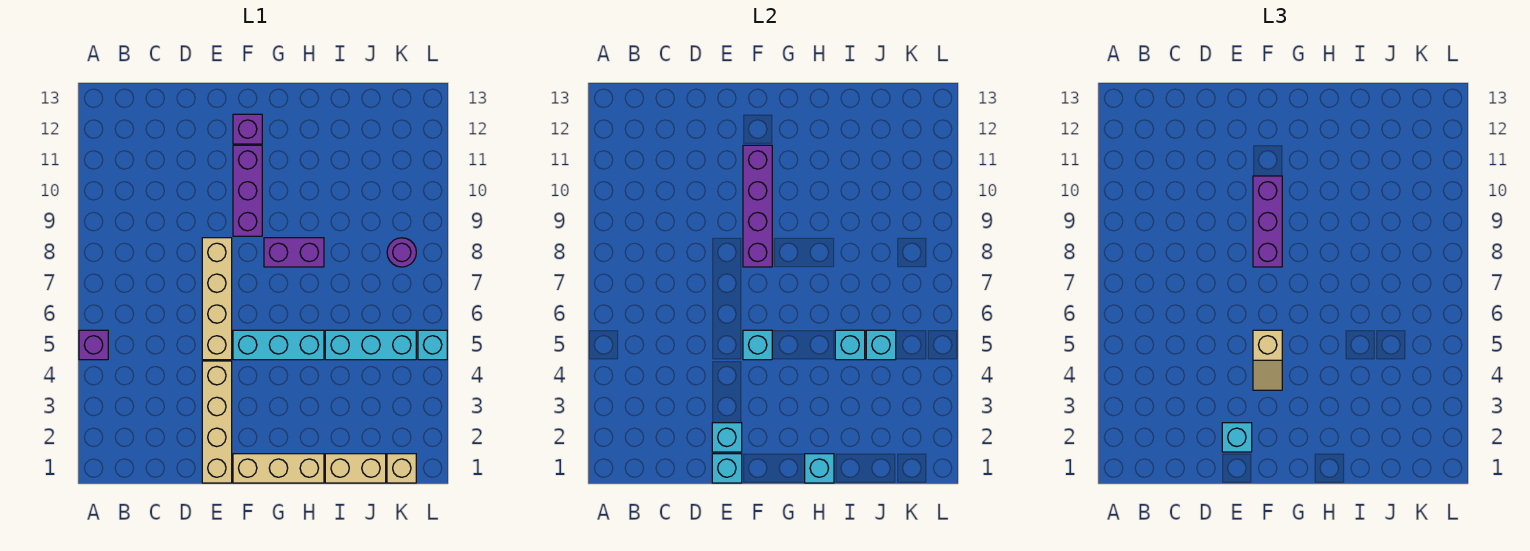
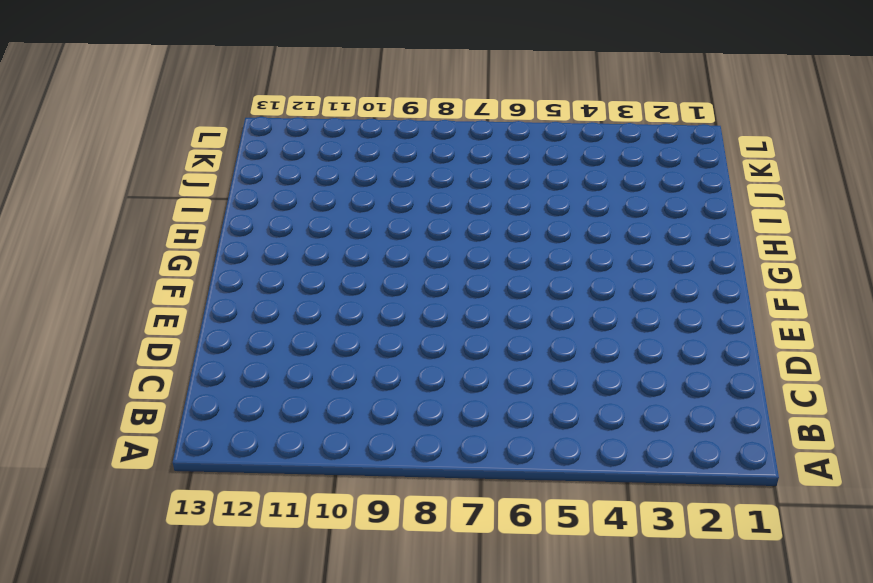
none -> purple 1x1 brick [79,330,108,360]
none -> tan 1x4 brick [202,361,232,483]
none -> tan 1x4 brick [202,238,232,360]

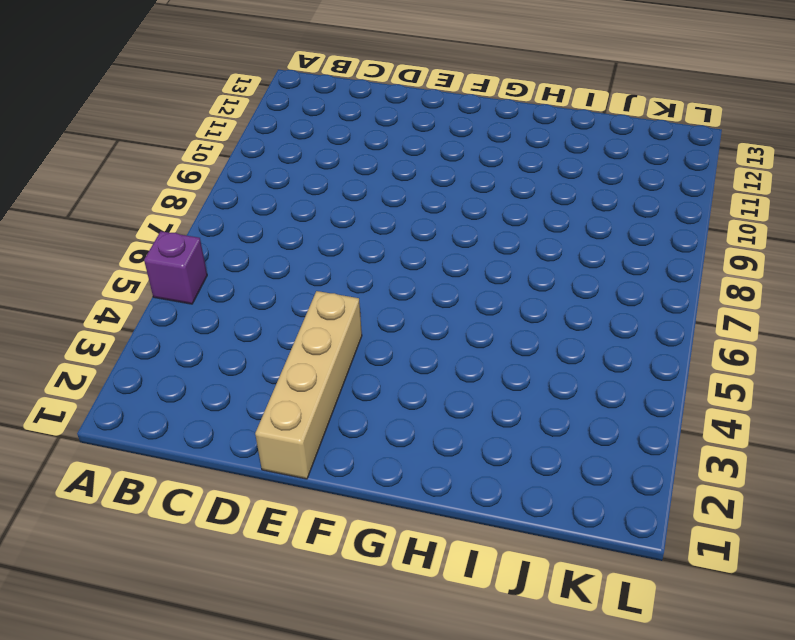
none -> tan 1x4 brick [202,238,232,360]
none -> tan 1x3 brick [233,454,324,483]
none -> cyan 1x3 brick [233,330,324,360]

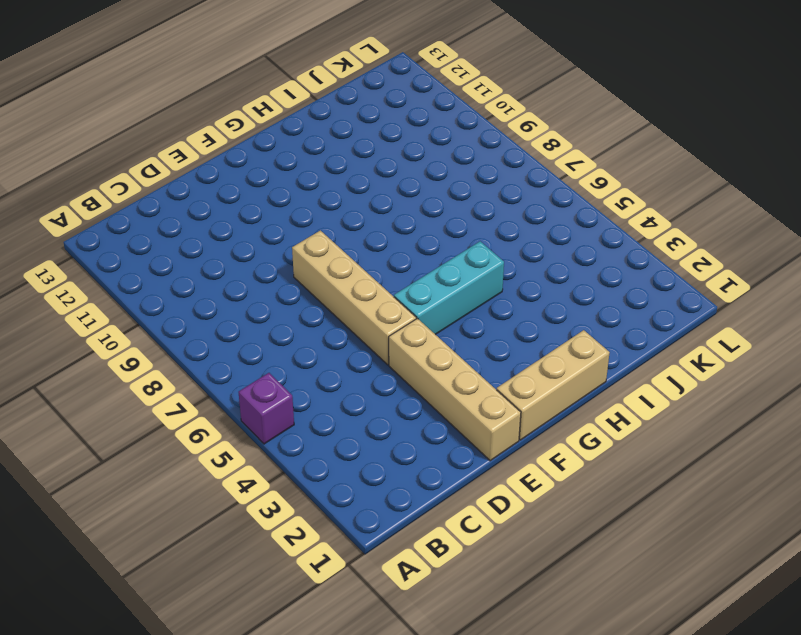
none -> purple 1x3 brick [233,145,262,236]
none -> purple 1x1 brick [233,114,262,144]
none -> purple 1x2 brick [264,238,324,267]

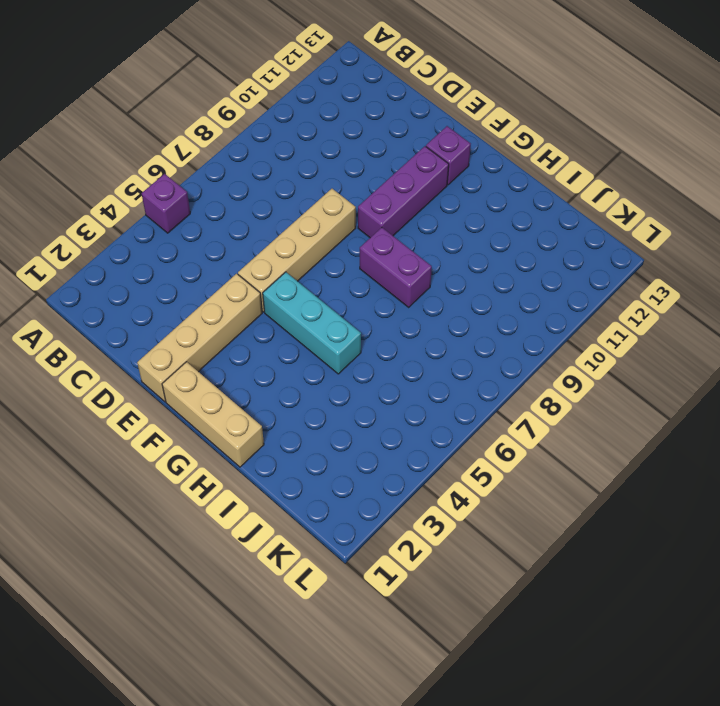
none -> tan 1x2 brick [325,454,386,483]
none -> cyan 1x3 brick [325,330,416,360]
none -> tan 1x1 brick [387,454,416,483]

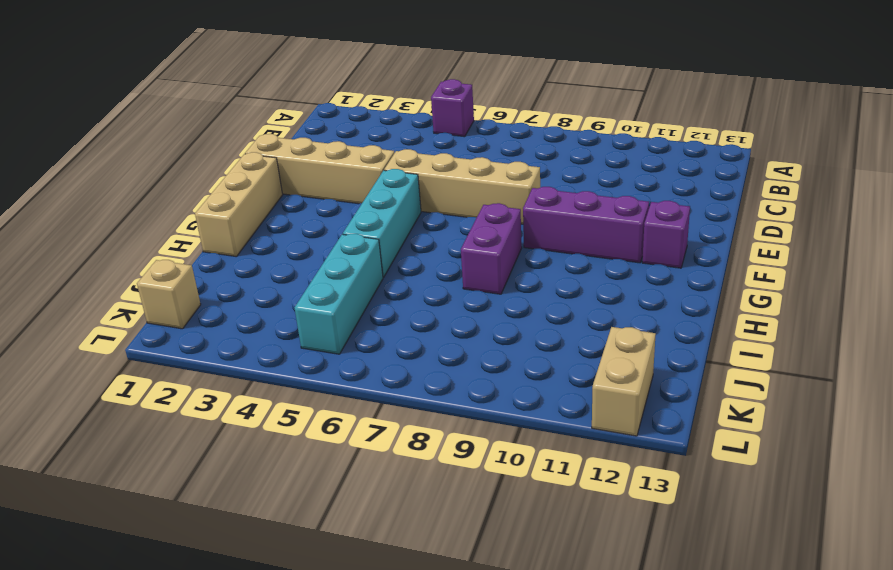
tan 1x2 brick [592,327,656,436] -> tan 1x2 brick moved to [325,454,386,483]
none -> purple 1x1 round brick [387,238,416,267]
none -> cyan 1x1 brick [418,330,447,360]
none -> cyan 1x1 brick [712,454,742,483]

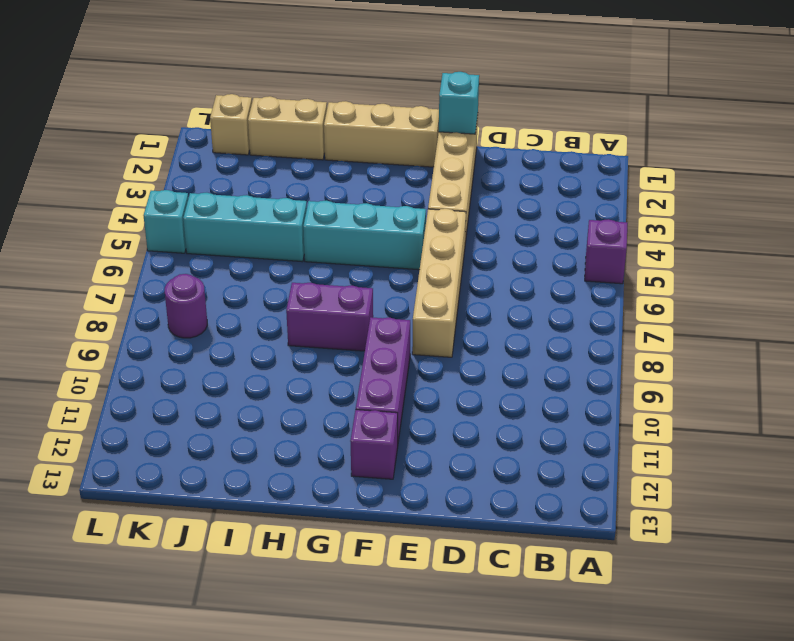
none -> cyan 1x1 brick [712,423,742,452]
none -> cyan 1x1 brick [743,330,772,360]
none -> purple 1x4 brick [743,145,772,267]

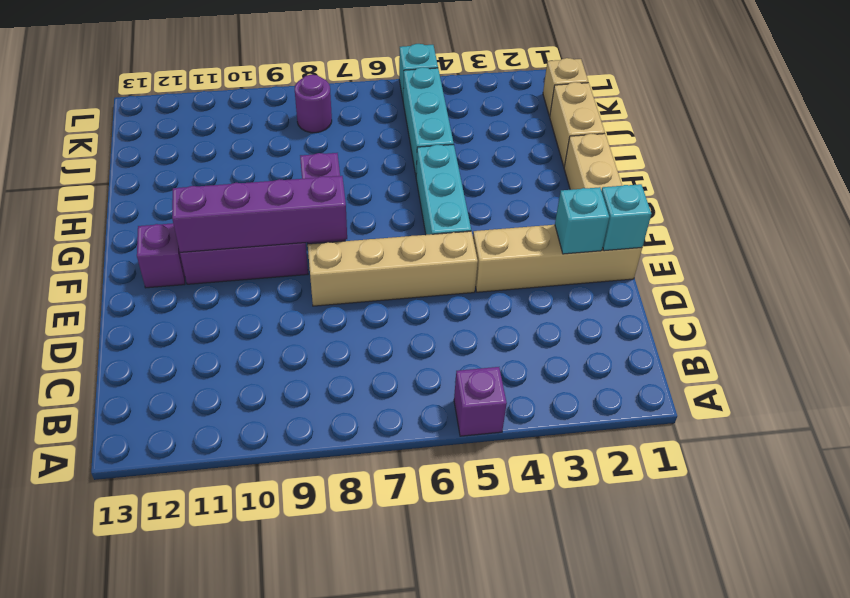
none -> cyan 1x1 brick [743,330,772,360]
none -> cyan 1x1 brick [805,454,834,483]
none -> cyan 1x1 brick [835,330,865,360]

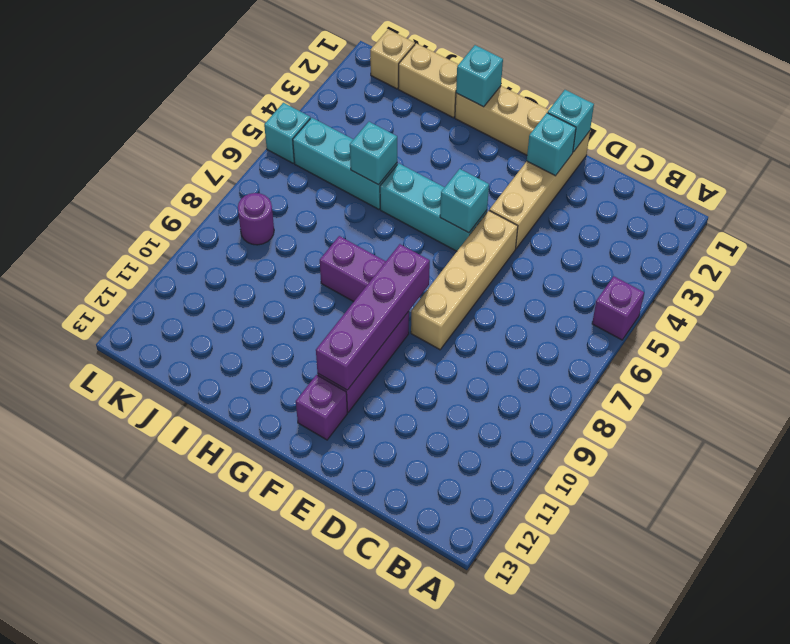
none -> cyan 1x1 brick [866,330,896,360]
none -> cyan 1x1 brick [1222,423,1252,452]
none -> tan 1x2 slope [1253,330,1282,390]

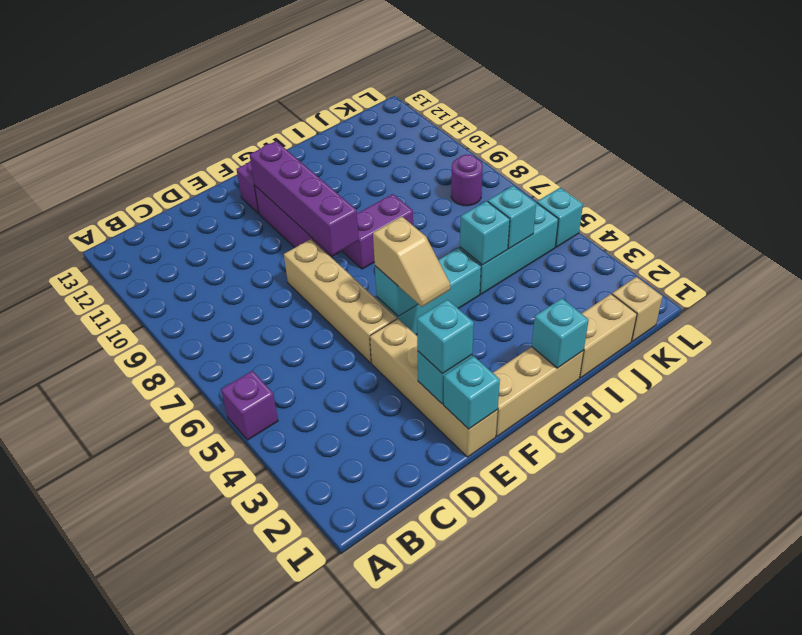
none -> purple 1x3 brick [1253,176,1282,267]

